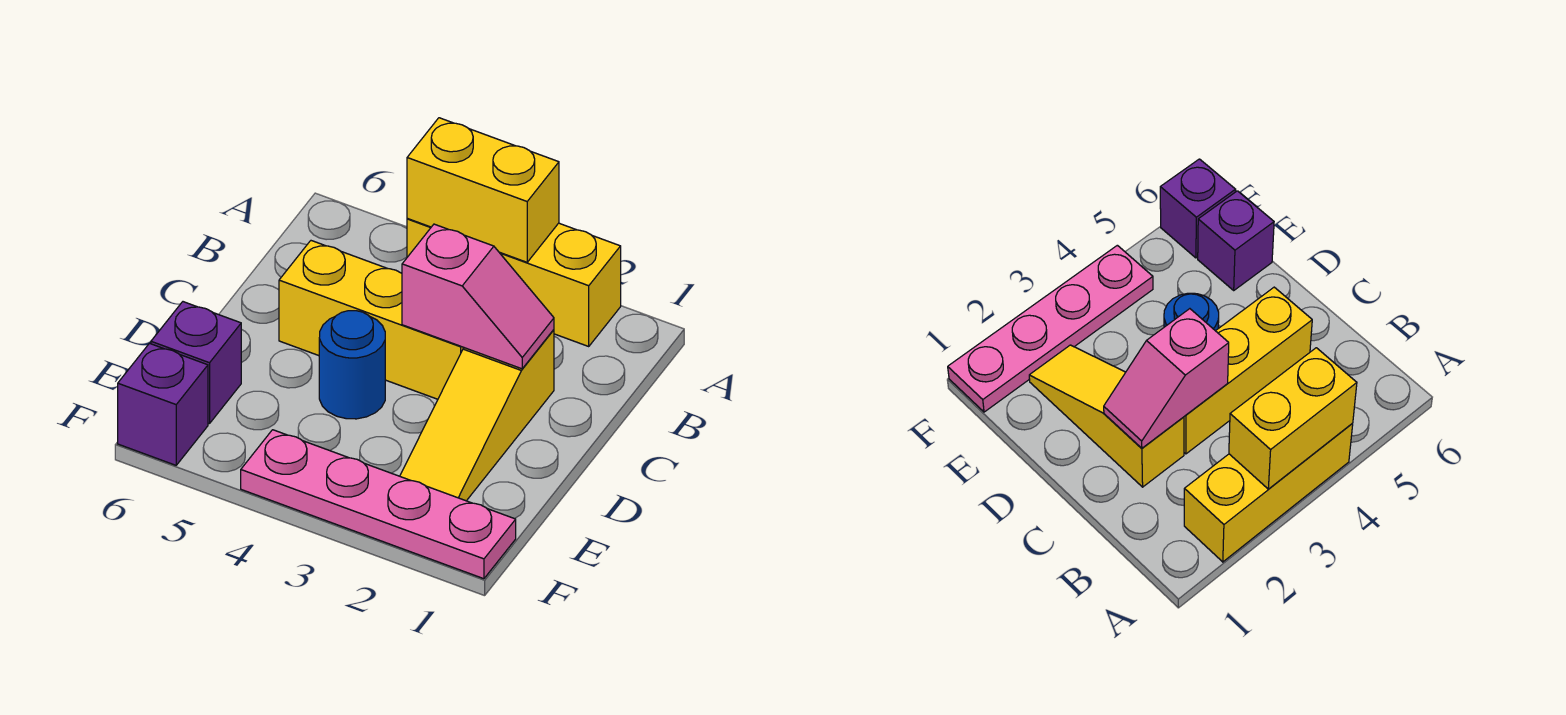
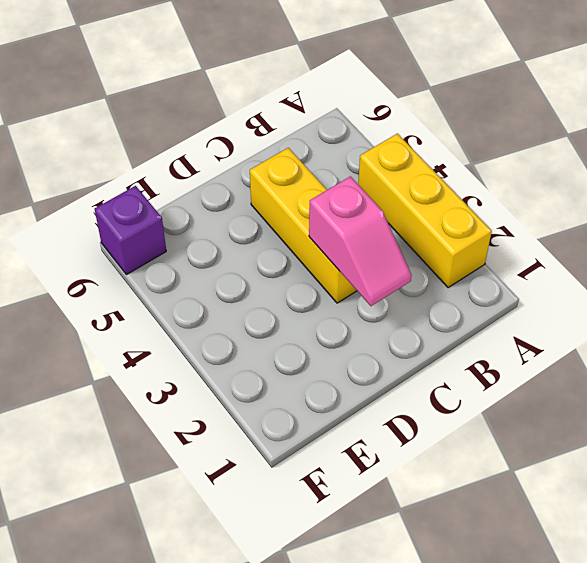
none -> yellow 1x3 slope [400,330,554,501]
none -> blue 1x1 round brick [319,311,385,419]

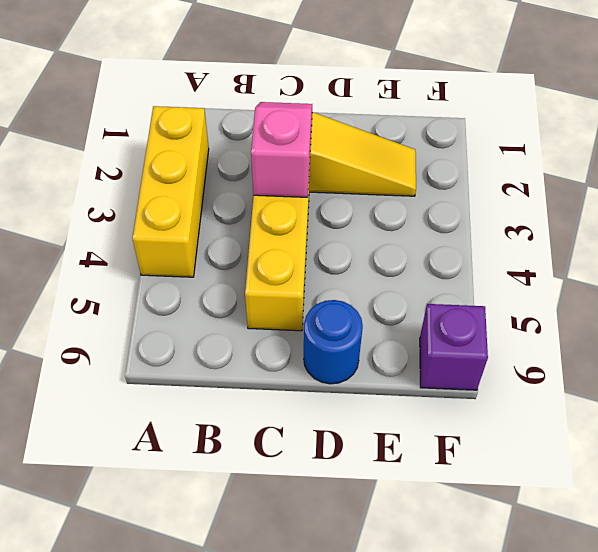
blue 1x1 round brick [304,300,363,384] -> blue 1x1 round brick moved to [319,311,385,419]
none -> purple 1x1 brick [151,302,241,424]
none -> pink 1x4 plate [241,430,516,579]

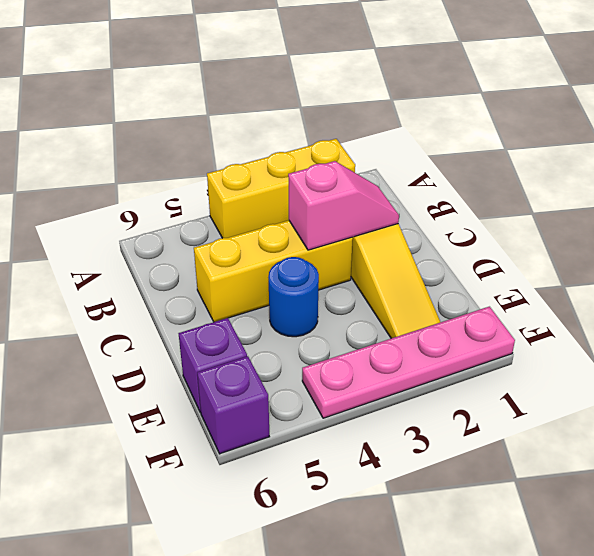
none -> yellow 1x2 brick [407,118,559,262]

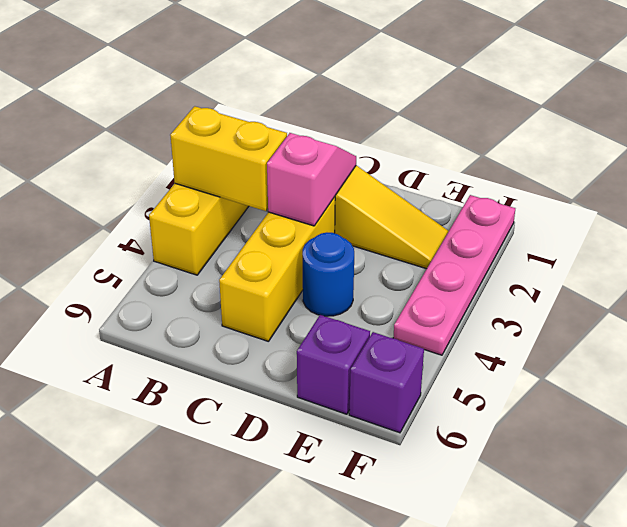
yellow 1x2 brick [170,106,287,211] -> yellow 1x2 brick turned to [407,118,559,262]

